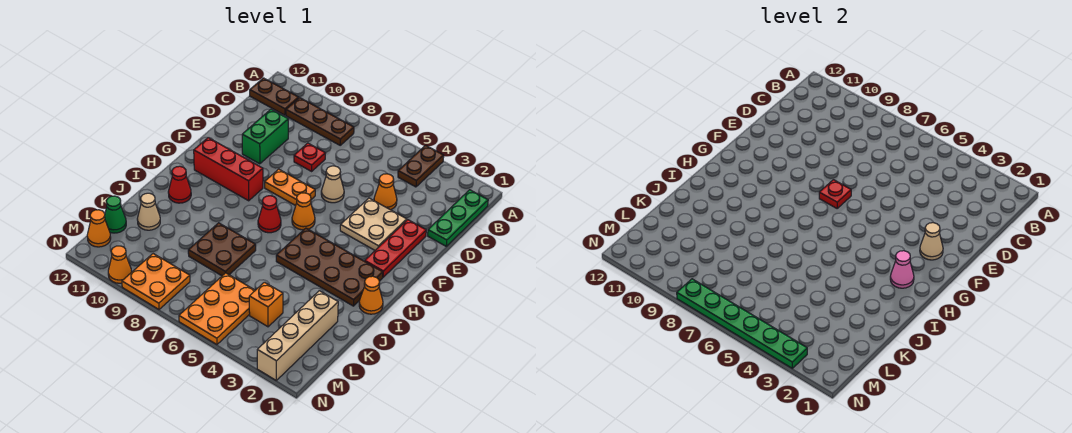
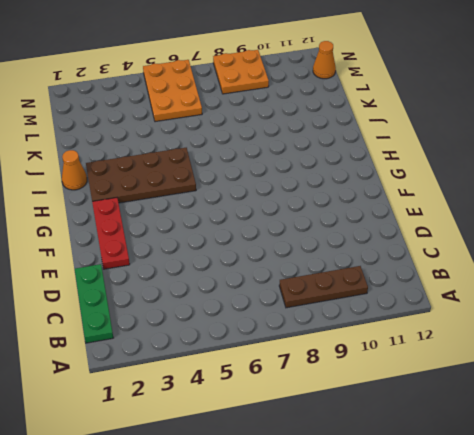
none -> brown 1x2 plate [398,145,444,187]
none -> brown 1x2 plate [250,78,299,115]
none -> orange 1x1 cone [374,174,397,210]
none -> red 1x1 plate [294,143,326,171]

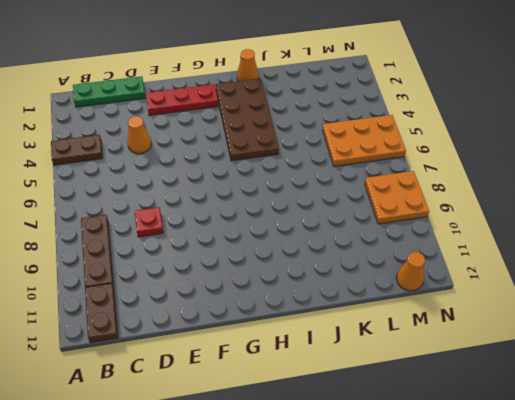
none -> green 1x2 brick [242,109,288,164]
none -> tan 2x2 plate [340,198,407,250]
none -> tan 1x1 cone [321,166,344,203]
none -> orange 1x2 plate [265,169,315,206]

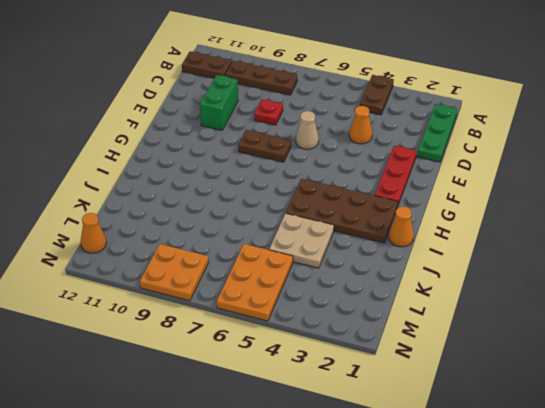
brown 1x2 plate [238,130,291,162] -> orange 1x2 plate [265,169,315,206]
tan 2x2 plate [269,213,334,268] -> tan 2x2 plate moved to [340,198,407,250]
none -> orange 1x1 cone [292,193,315,230]
none -> red 1x3 brick [194,138,263,201]
none -> red 1x1 cone [258,196,281,233]
none -> red 1x1 cone [168,166,191,203]

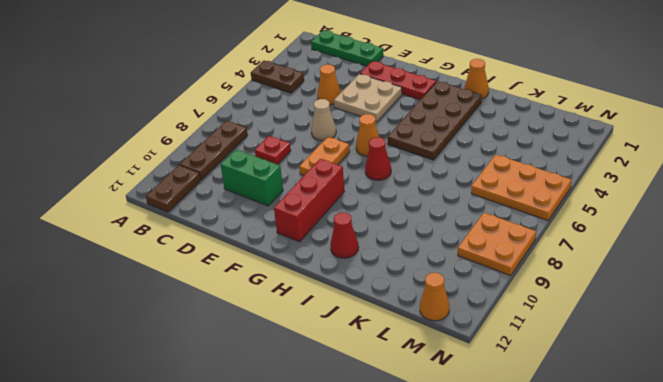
none -> brown 2x2 plate [188,223,256,276]
none -> tan 1x4 brick [257,291,338,380]
none -> tan 1x1 cone [137,193,160,230]
none -> orange 1x1 brick [249,282,283,327]

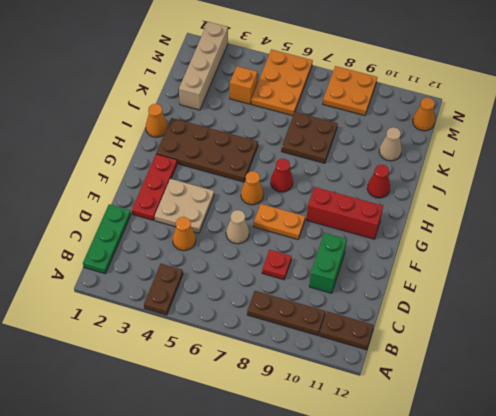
none -> green 1x1 cone [105,196,126,233]
none -> orange 1x1 cone [108,246,132,283]
none -> tan 1x1 cone [920,223,943,260]
none -> red 1x1 plate [819,180,851,208]

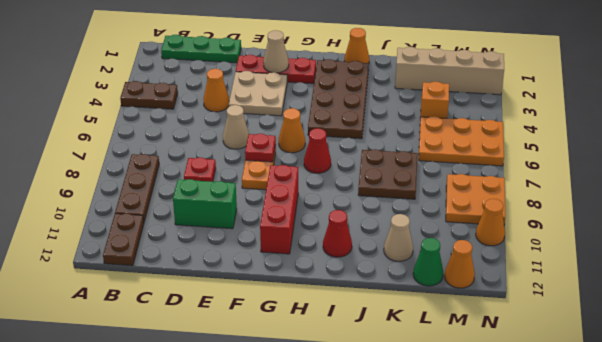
none -> pink 1x1 cone [890,251,914,288]
none -> green 1x6 plate [677,279,807,368]

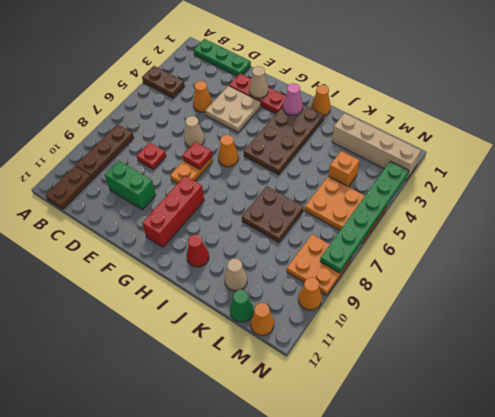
none -> red 1x1 cone [258,196,281,233]

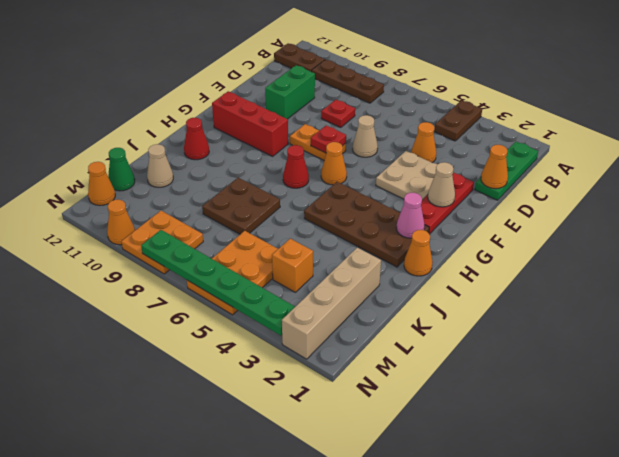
orange 1x1 cone [481,145,508,189] -> none

